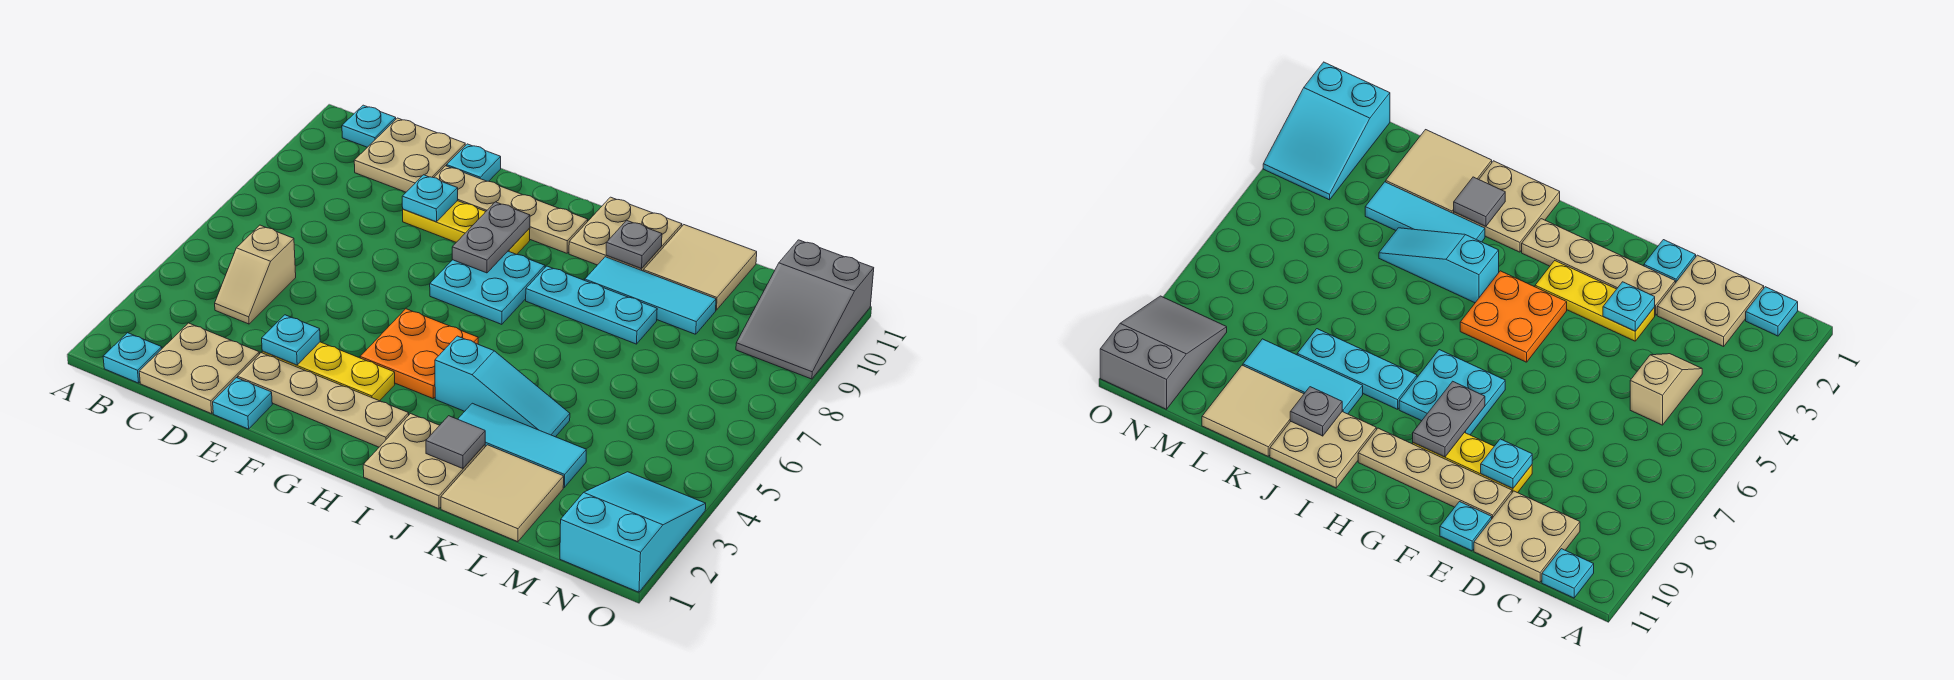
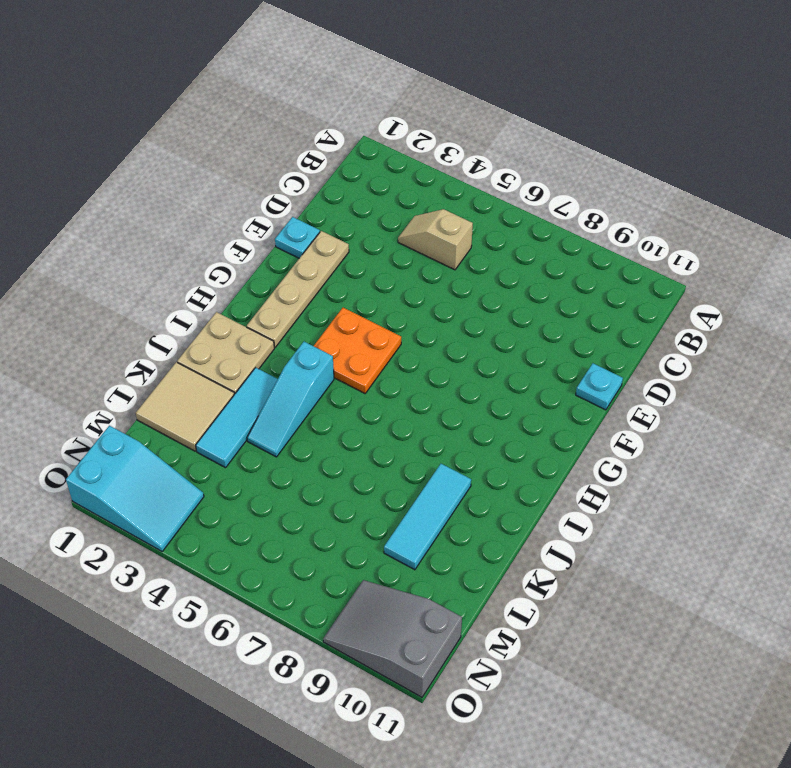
none -> cyan 1x1 plate [103,333,162,383]
none -> cyan 1x1 plate [342,105,396,147]
none -> tan 2x2 plate [139,323,259,414]

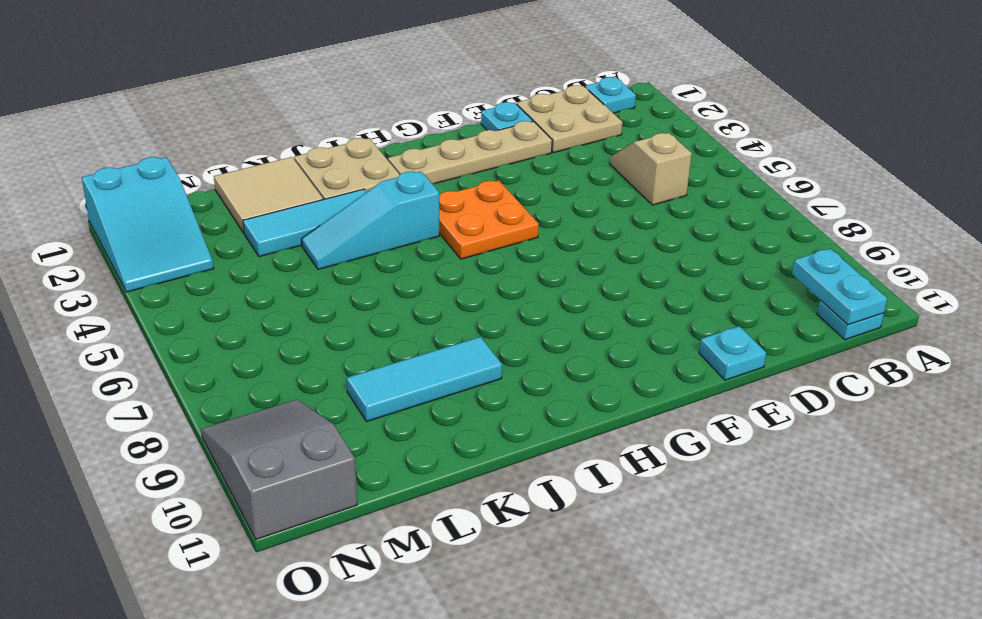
cyan 1x2 plate [792,249,887,325] -> none
none -> tan 2x2 plate [354,118,465,192]
none -> yellow 1x3 plate [262,342,395,401]
none -> yellow 1x3 plate [403,201,530,255]

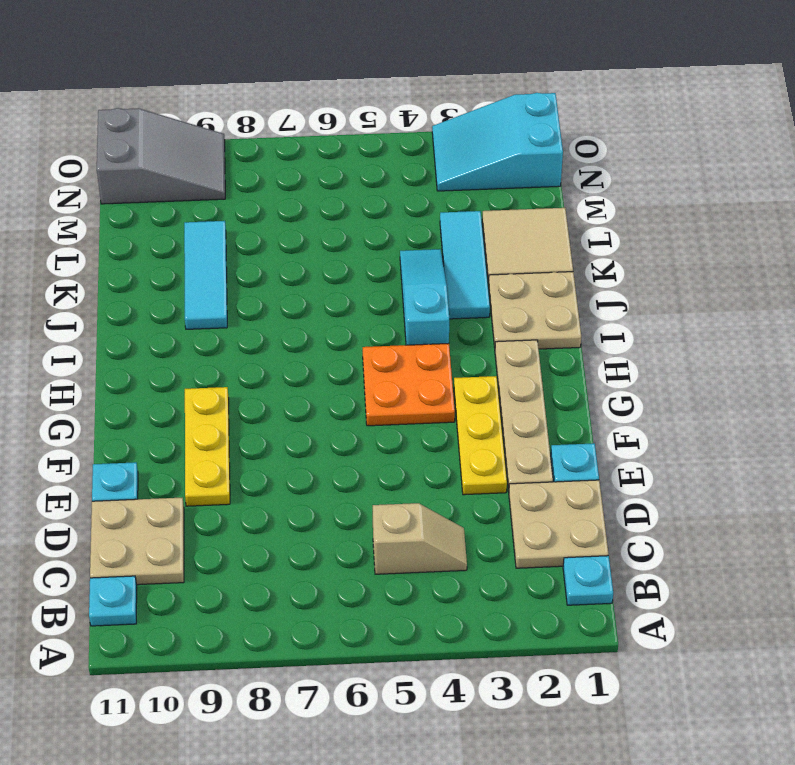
none -> tan 1x4 plate [434,166,588,253]
none -> cyan 2x2 plate [430,251,545,324]
none -> cyan 1x3 plate [526,266,657,344]

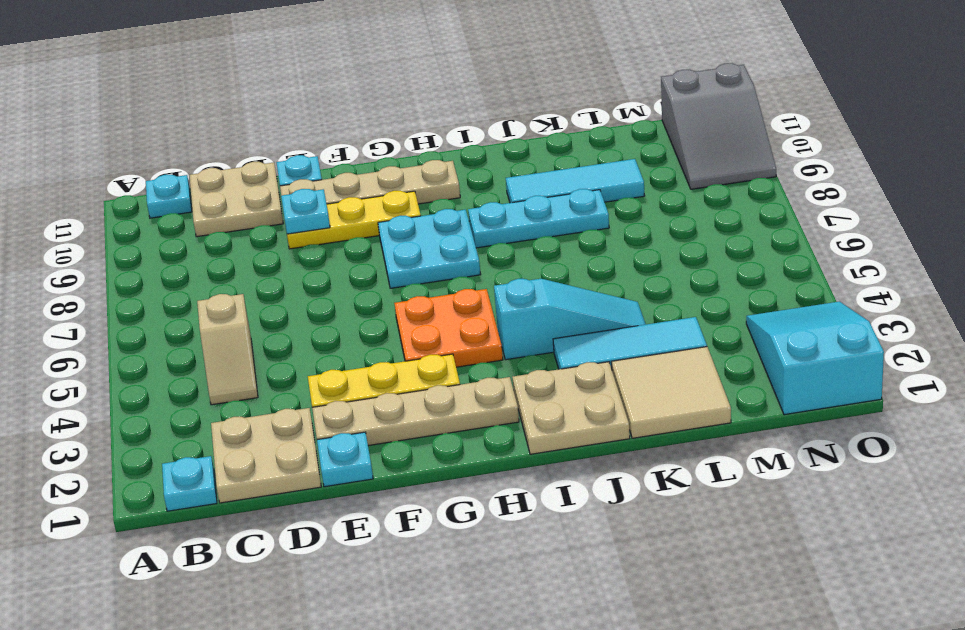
none -> tan 2x2 plate [569,197,682,271]
none -> tan 2x2 tile [643,225,757,310]
none -> cyan 1x1 plate [262,315,320,365]

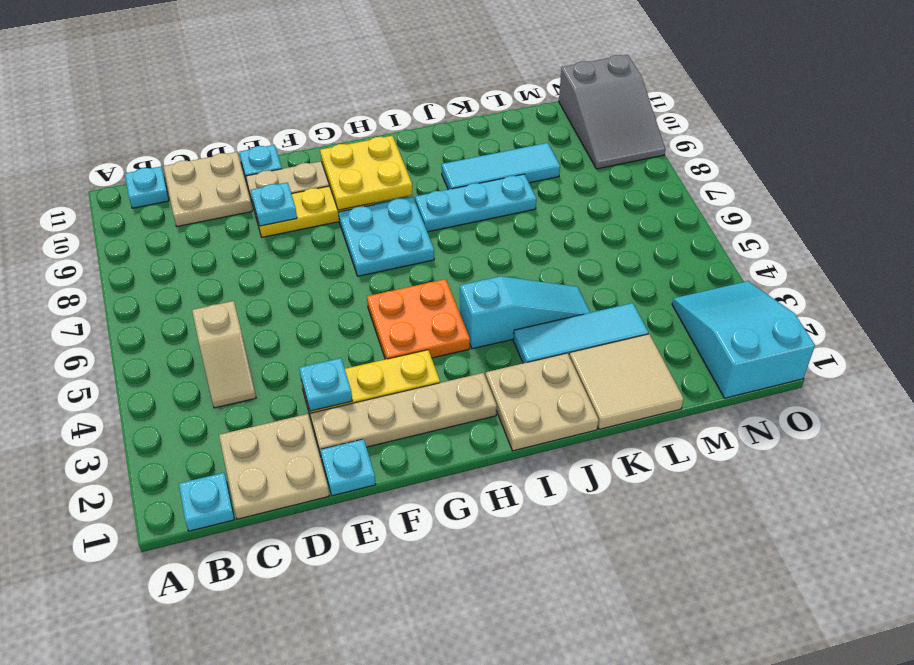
yellow 2x2 plate [320,136,413,210] -> grey 1x2 plate [452,202,530,273]
none -> tan 2x2 plate [569,197,682,271]
none -> tan 2x2 tile [643,225,757,310]
none -> grey 1x1 tile [426,416,485,469]

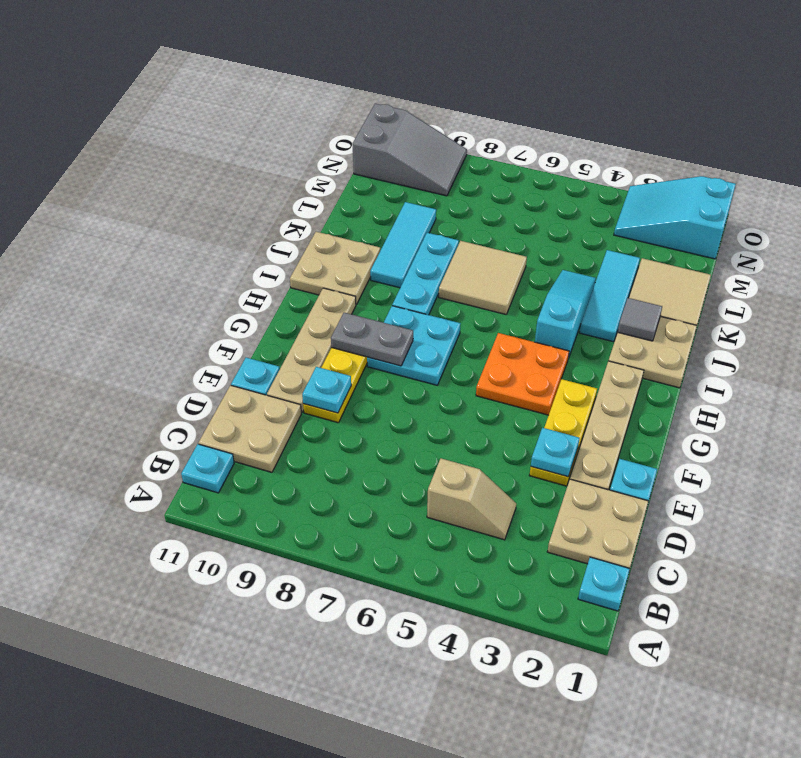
tan 2x2 tile [439,241,527,314] -> tan 2x2 tile moved to [643,225,757,310]
none -> grey 1x1 plate [606,220,662,268]

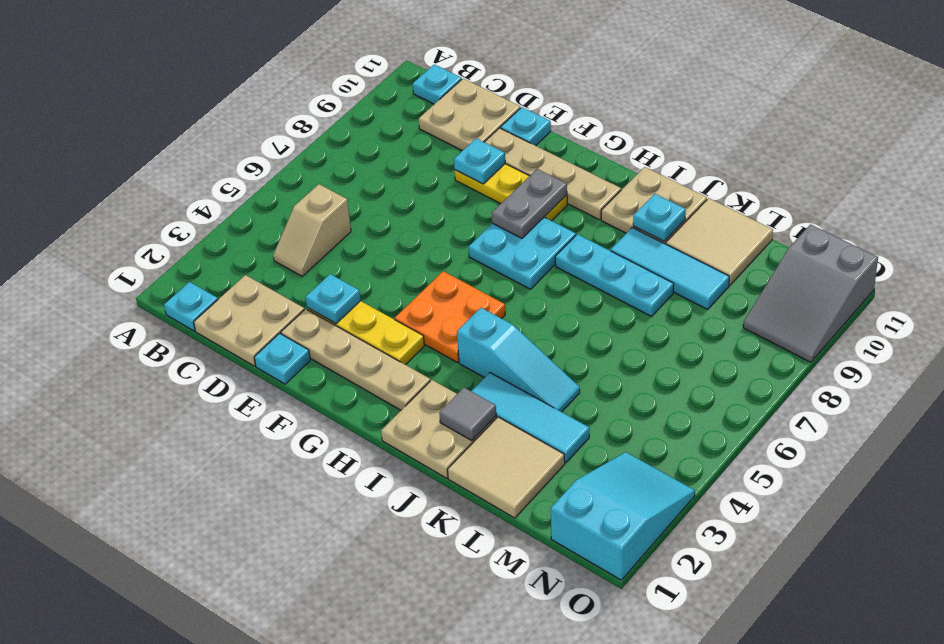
cyan 1x1 plate [633,194,686,241] -> grey 1x1 plate [606,220,662,268]

